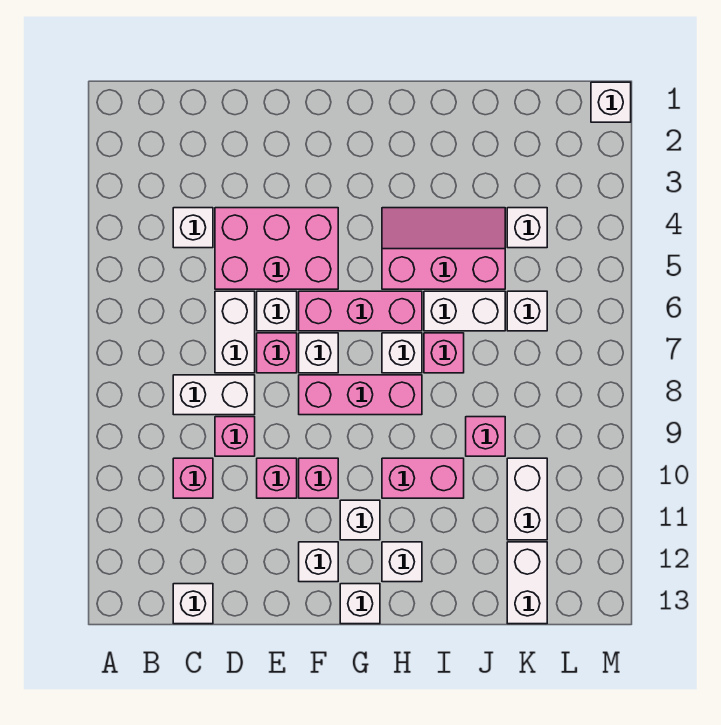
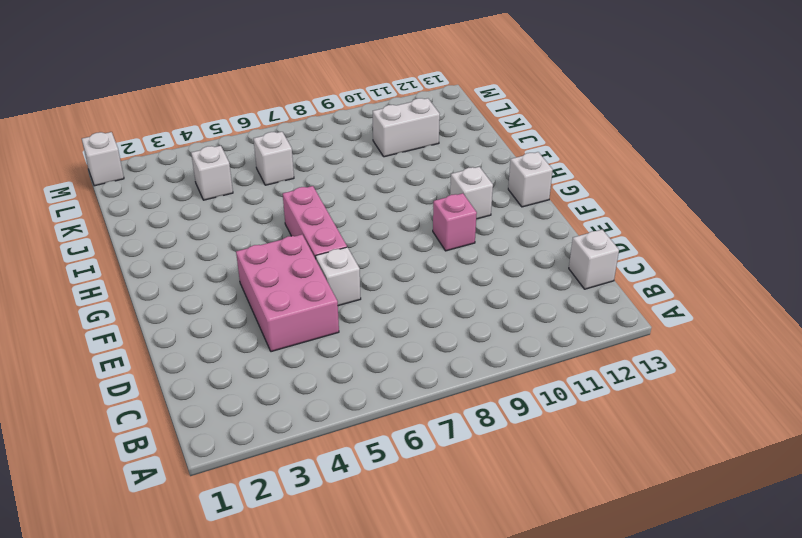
none -> white 1x1 brick [173,208,213,248]
none -> white 1x2 brick [173,375,255,415]
none -> pink 1x1 brick [173,458,213,498]

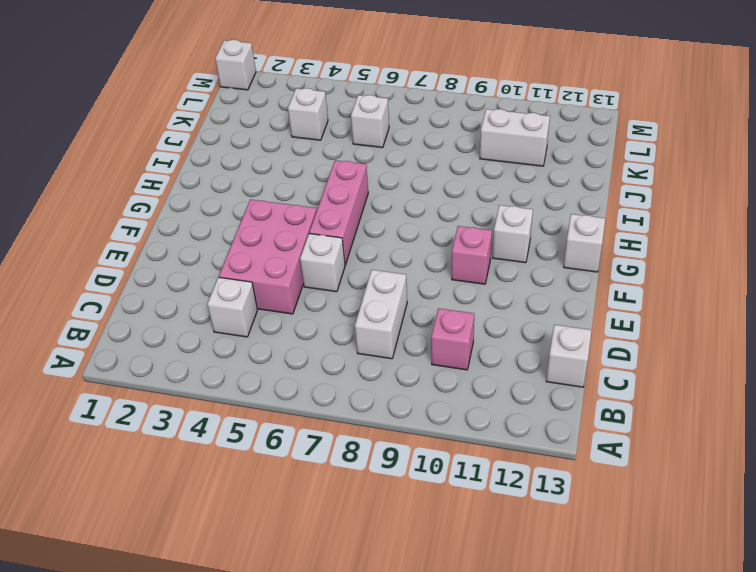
none -> white 1x2 brick [215,291,255,373]
none -> pink 1x1 brick [215,417,255,456]
none -> pink 1x1 brick [257,333,297,373]

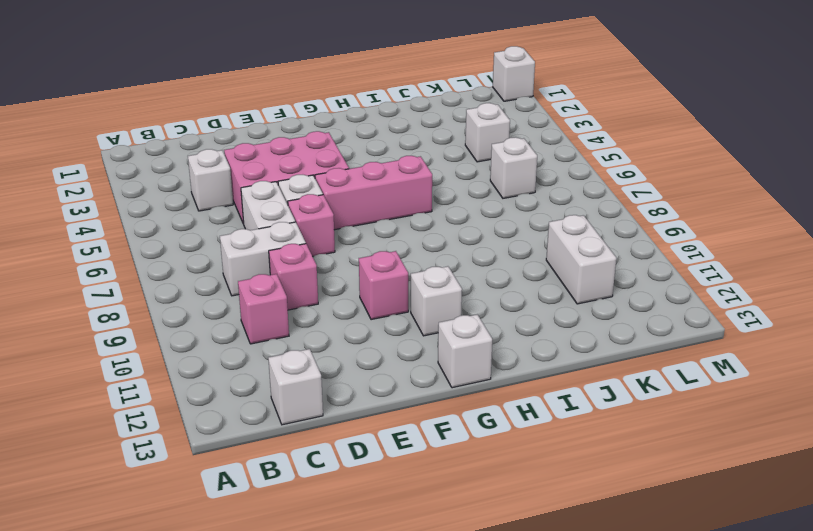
none -> pink 1x1 brick [257,458,297,498]
none -> white 1x1 brick [299,333,338,373]
none -> pink 1x3 brick [299,375,422,415]

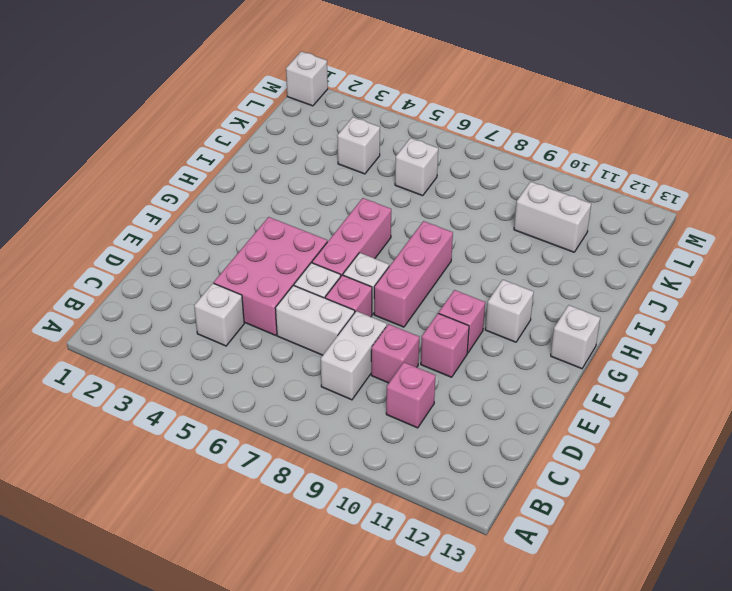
none -> white 1x1 brick [173,584,213,624]
none -> white 1x1 brick [299,542,338,582]
none -> pink 2x3 slope [382,208,505,289]

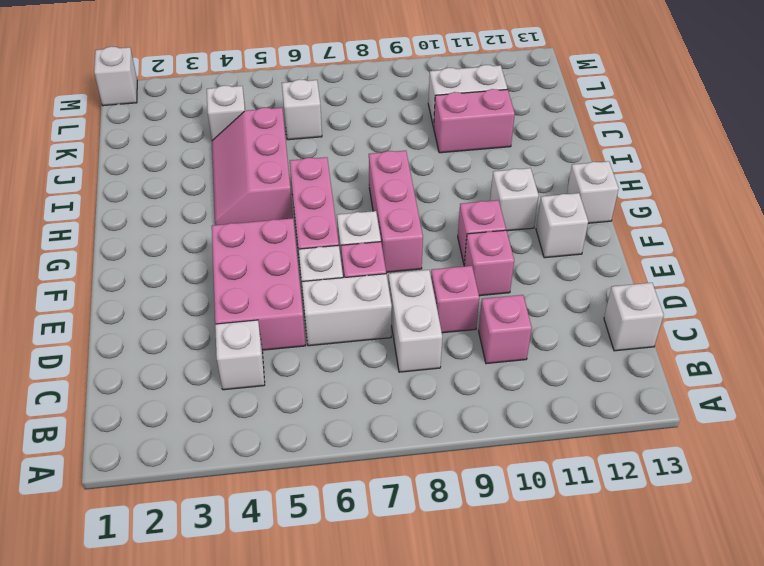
pink 1x2 brick [434,89,515,153] -> pink 1x2 brick turned to [382,458,464,498]
none -> white 1x1 brick [382,333,422,373]
none -> white 1x1 brick [382,542,422,582]
none -> white 1x2 brick [424,291,505,331]

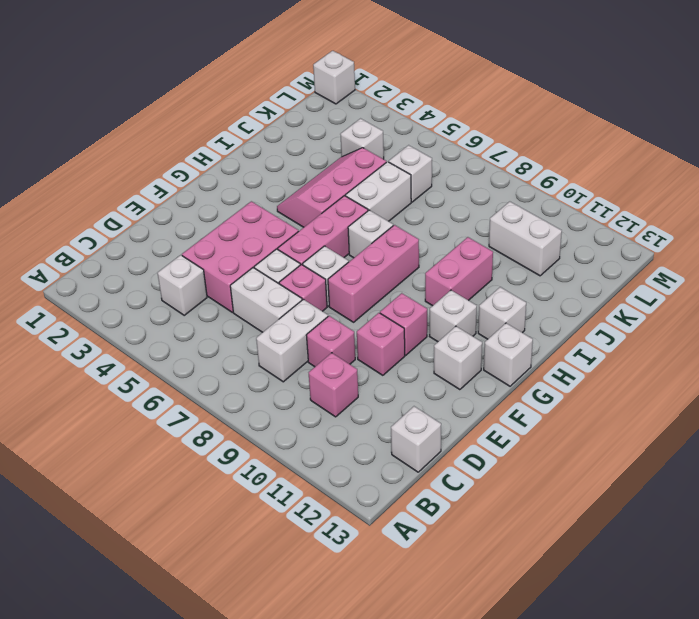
none -> pink 1x1 brick [424,333,464,373]
none -> pink 1x1 brick [466,417,505,456]
none -> white 1x2 brick [507,542,547,624]

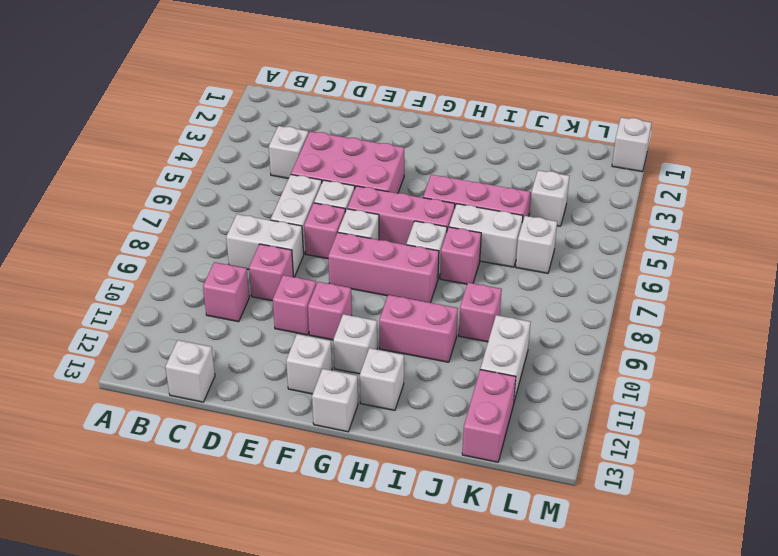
pink 1x2 brick [462,370,516,462] -> white 1x2 brick [507,542,547,624]

